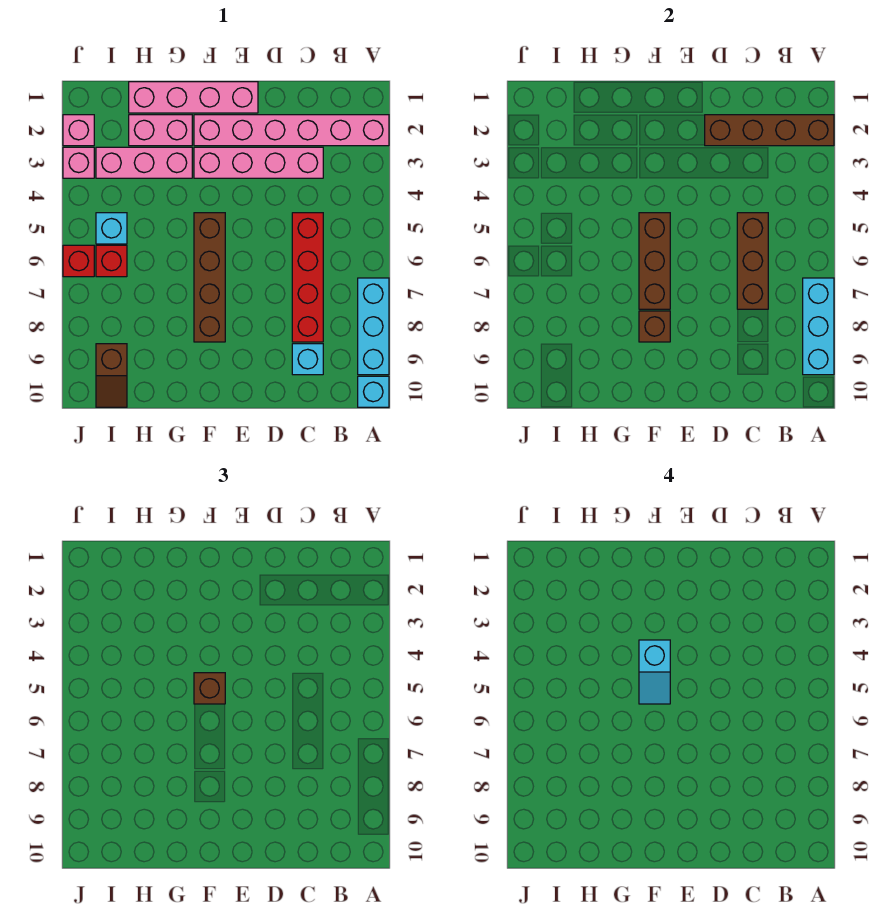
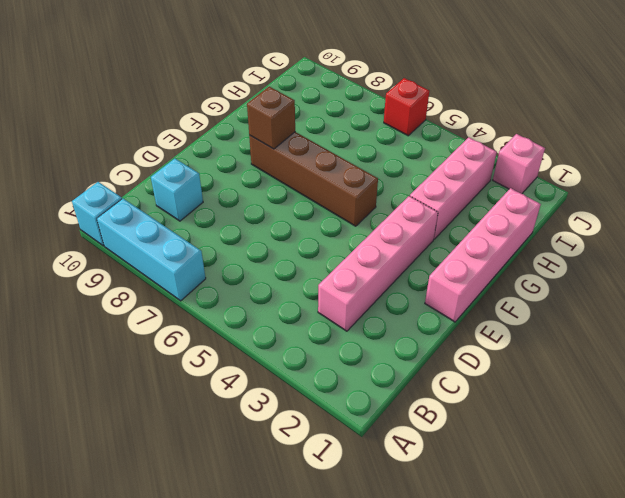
none -> pink 1x6 brick [194,115,389,146]
none -> red 1x4 brick [292,213,323,342]
none -> pink 1x2 brick [129,115,192,146]

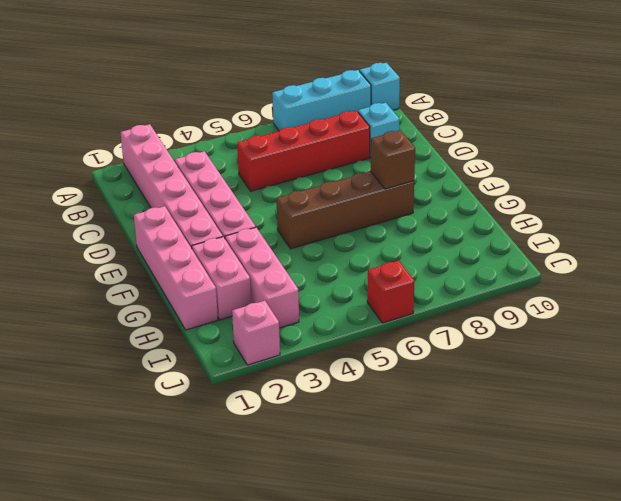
none -> cyan 1x1 brick [96,213,127,244]
none -> red 1x1 brick [96,245,127,277]
none -> brown 1x2 slope [96,344,127,407]

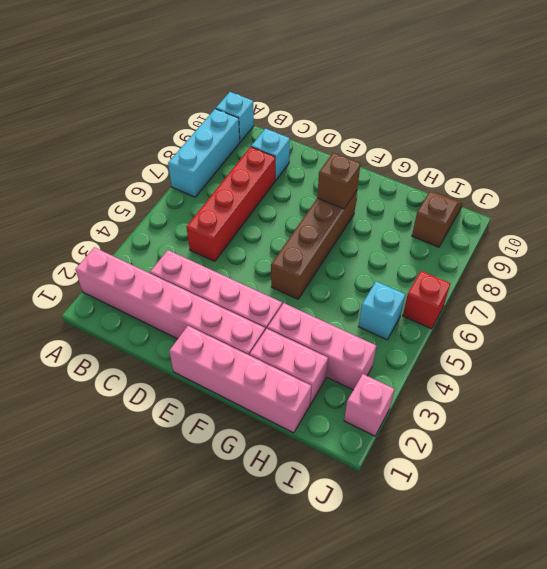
none -> red 1x1 brick [96,245,127,277]
none -> pink 1x1 brick [63,147,94,178]
none -> brown 1x4 brick [705,115,834,146]

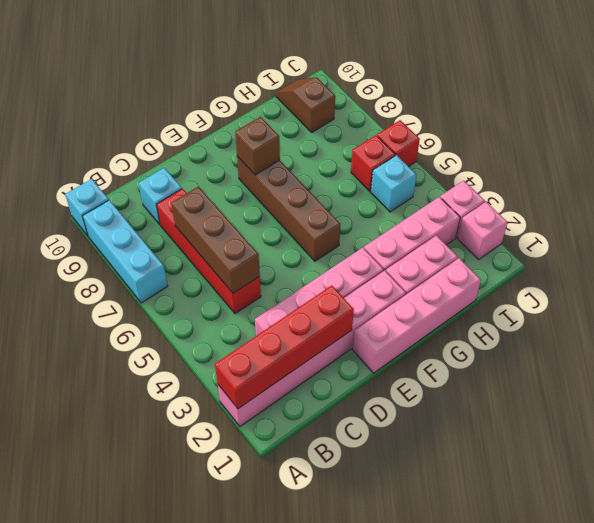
red 1x4 brick [215,286,354,409] -> brown 1x4 brick [705,115,834,146]
none -> cyan 1x3 brick [803,278,834,375]
none -> brown 1x3 brick [639,213,670,309]
none -> brown 1x1 brick [194,673,225,704]

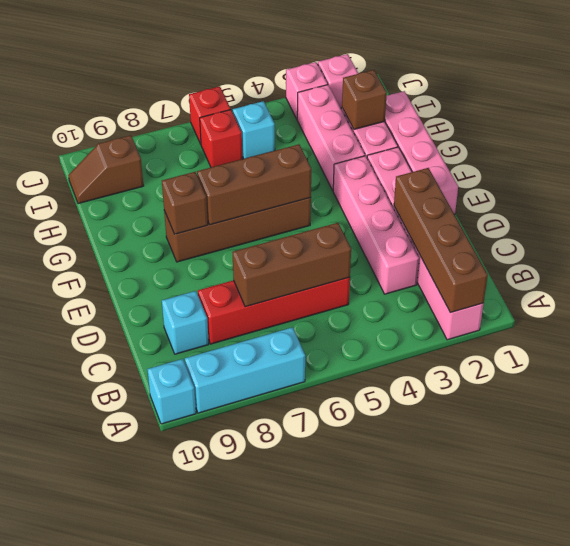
brown 1x1 brick [342,70,387,129] -> brown 1x1 brick moved to [194,673,225,704]
none -> cyan 1x3 brick [803,278,834,375]
none -> cyan 1x2 slope [639,640,670,704]

